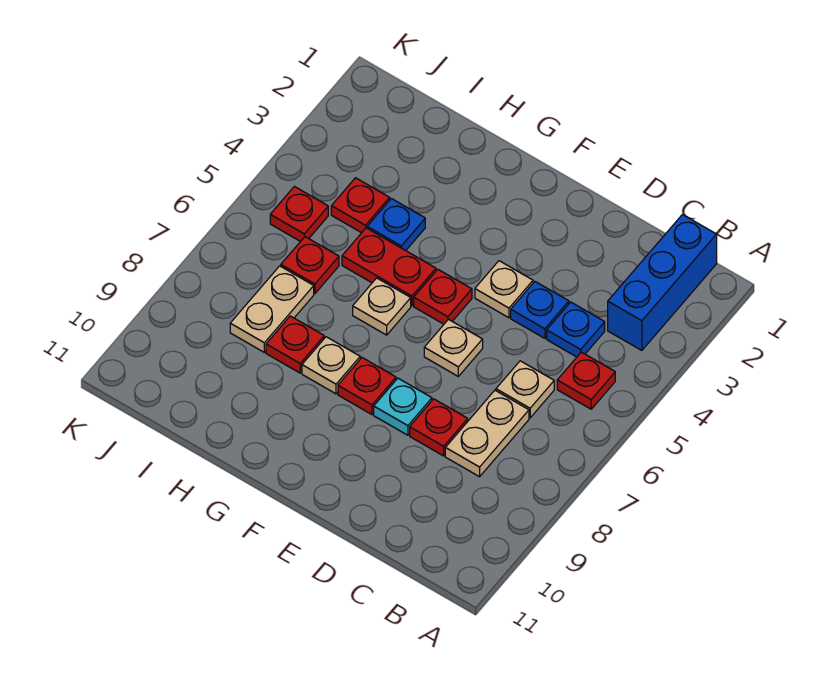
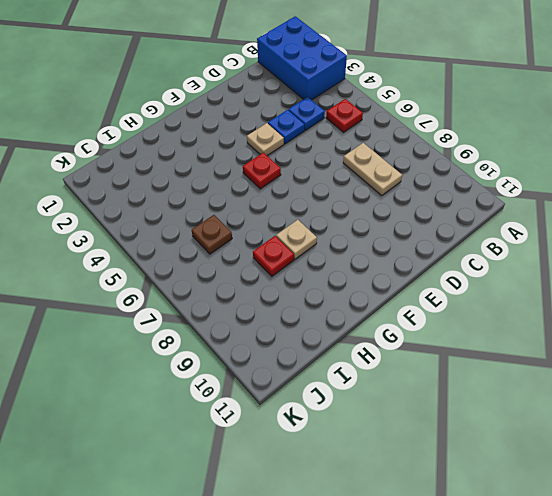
blue 2x3 brick [257,16,347,100] -> blue 1x3 brick [608,215,717,350]
brown 1x1 plate [192,215,232,254] -> red 1x1 plate [281,237,339,294]
none -> tan 1x1 plate [496,361,554,418]
none -> red 1x1 plate [410,399,468,456]
none -> tan 1x1 plate [424,320,483,376]

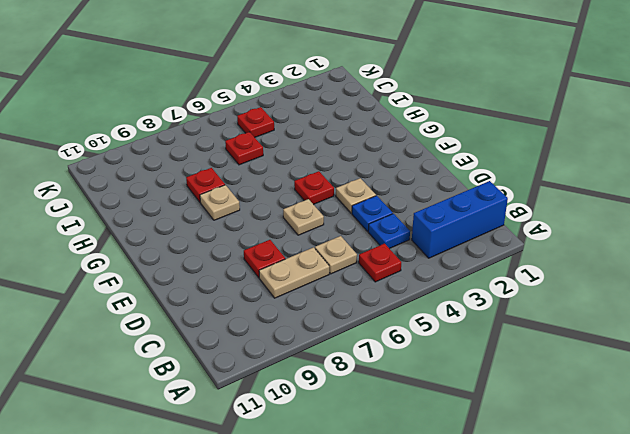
none -> cyan 1x1 plate [374,378,432,435]
none -> red 1x1 plate [338,358,396,414]
none -> red 1x2 plate [342,228,436,306]

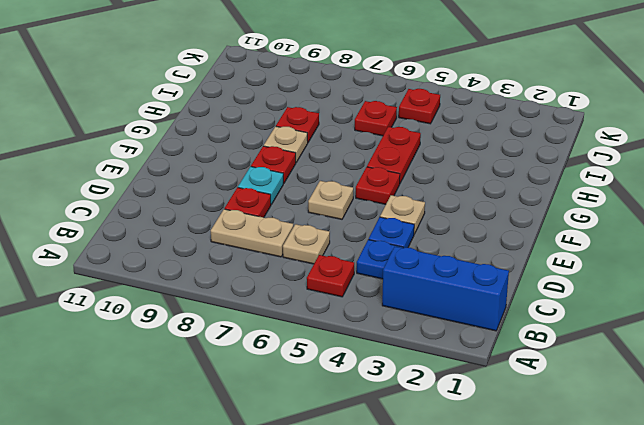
none -> tan 1x1 plate [353,278,411,335]
none -> blue 1x1 plate [367,199,425,251]
none -> red 1x1 plate [331,178,390,233]

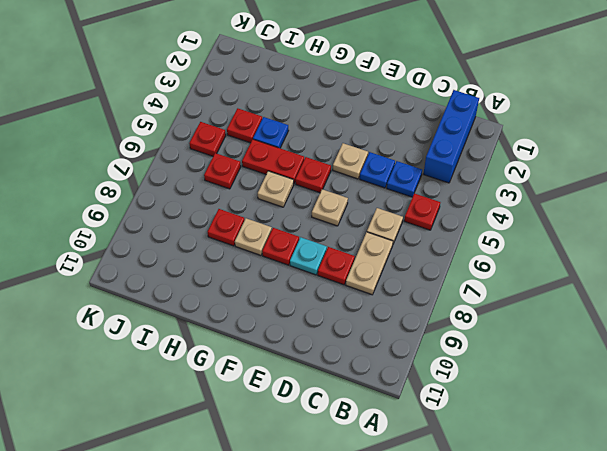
none -> tan 1x2 plate [230,266,314,352]

